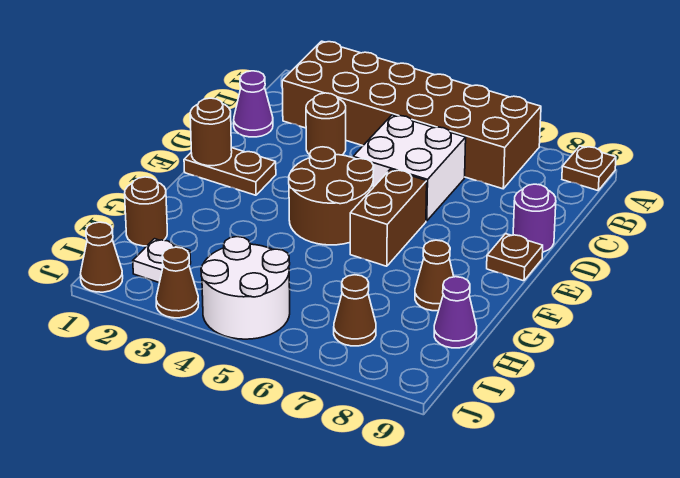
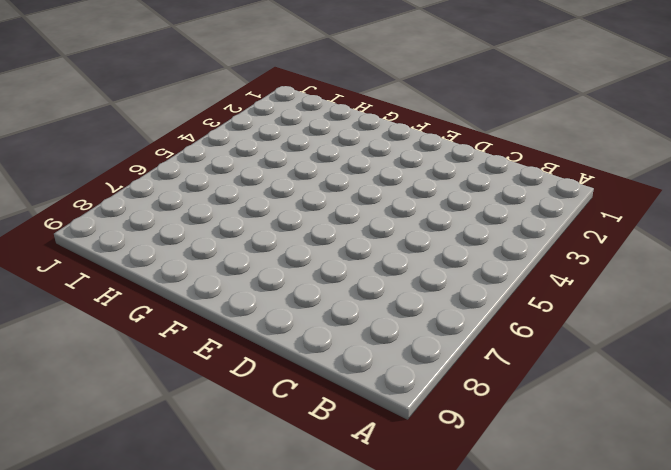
none -> brown 2x6 brick [282,41,541,189]
none -> brown 1x1 plate [562,146,616,190]
none -> purple 1x1 cone [234,71,273,137]

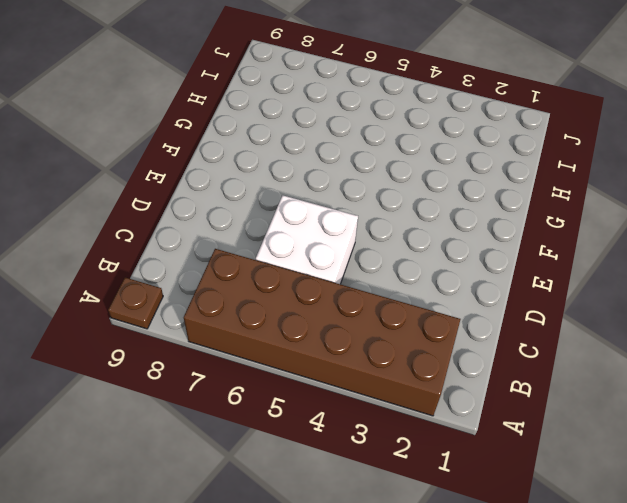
none -> purple 1x1 cone [234,71,273,137]
none -> brown 1x1 round brick [306,93,346,155]
none -> purple 1x1 round brick [513,184,556,252]

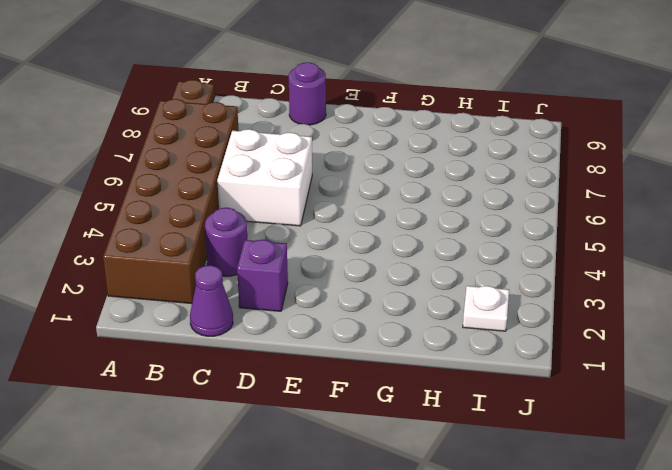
purple 1x1 round brick [205,208,247,276] -> brown 1x1 round brick [306,93,346,155]
purple 1x1 brick [237,240,288,311] -> none
none -> brown 1x2 plate [184,148,276,195]
none -> brown 2x2 round brick [289,147,374,245]
none -> brown 1x2 brick [350,169,427,266]

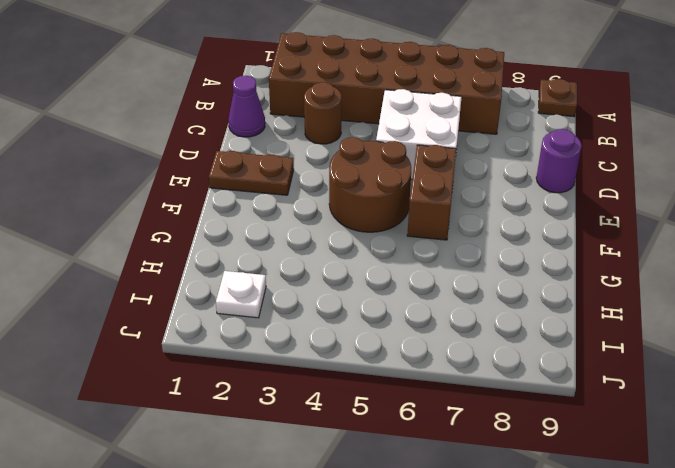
none -> brown 1x1 plate [487,234,543,281]
none -> brown 1x1 cone [415,240,454,311]
none -> brown 1x1 round brick [125,177,167,246]

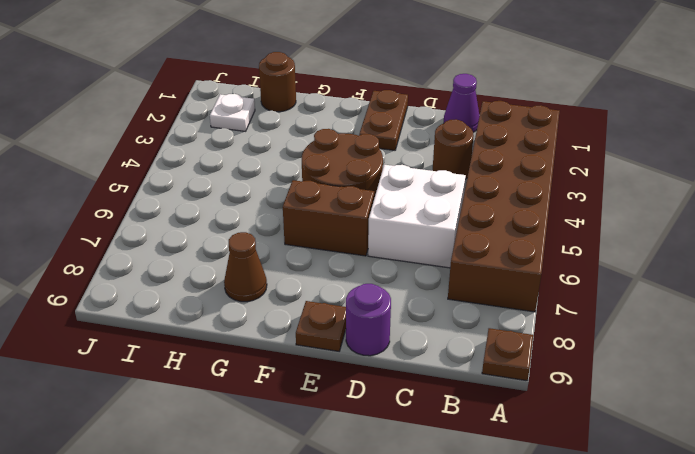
none -> purple 1x1 cone [434,277,477,348]
none -> white 2x2 round brick [201,237,290,339]
none -> brown 1x1 cone [334,275,376,346]

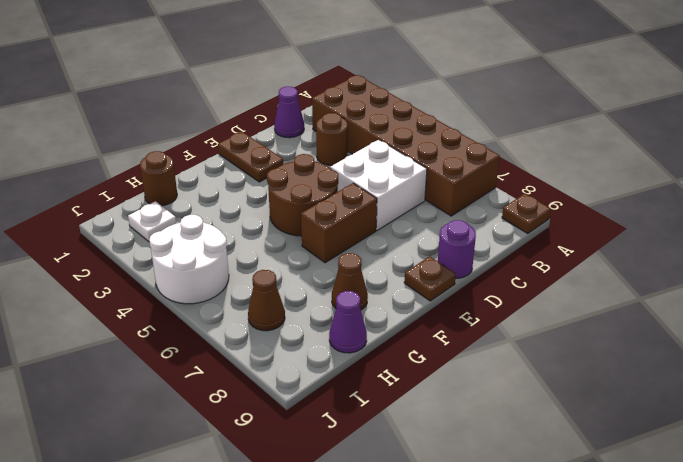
none -> brown 1x1 cone [80,222,123,292]
none -> brown 1x1 cone [156,247,199,318]
none -> brown 1x1 round brick [190,98,232,166]

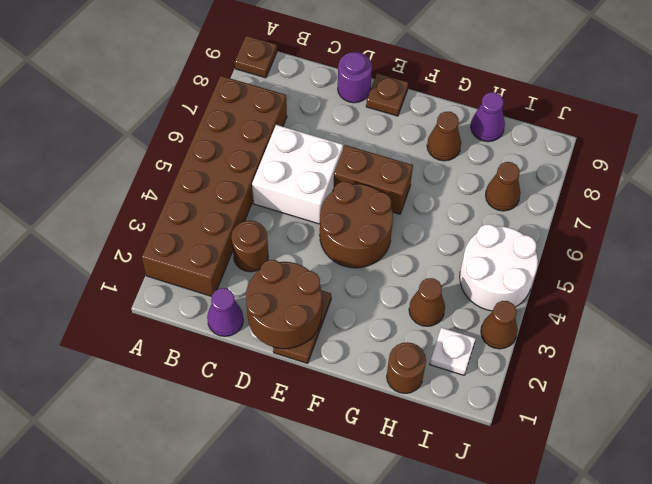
brown 2x2 round brick [246,260,322,349] -> brown 1x1 round brick [190,98,232,166]
brown 1x1 cone [409,278,445,326] -> brown 1x1 cone moved to [80,222,123,292]

